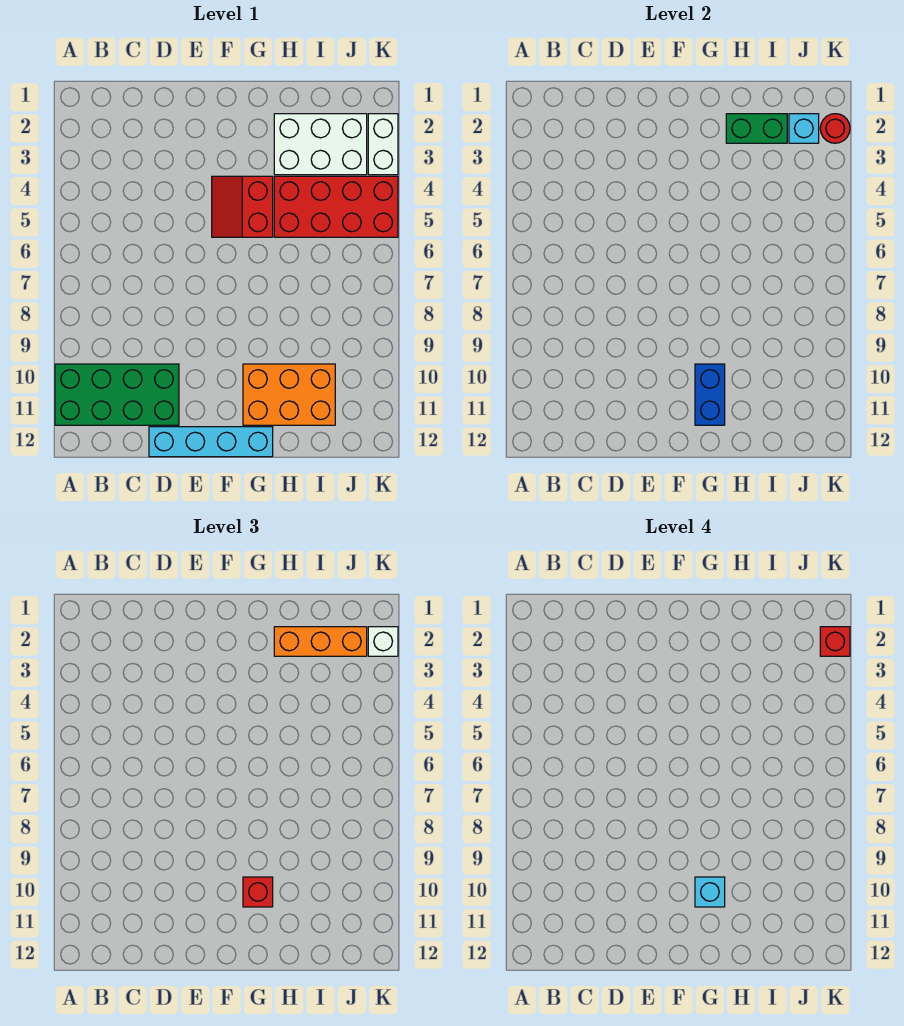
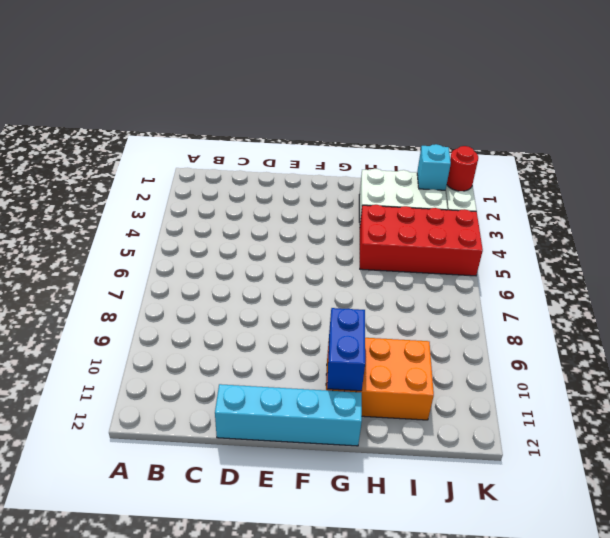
none -> green 2x4 brick [55,364,179,425]
none -> red 2x2 slope [212,176,273,237]
none -> green 1x2 brick [726,114,787,143]

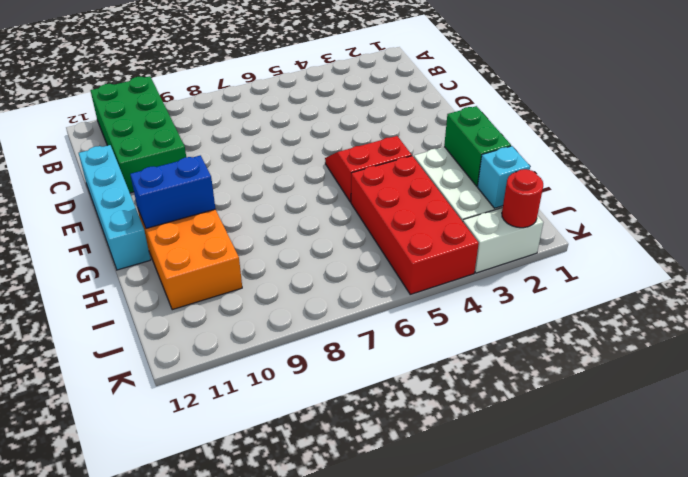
none -> red 1x1 brick [243,877,273,907]
none -> orange 1x3 brick [274,627,367,656]
none -> white 1x1 brick [368,627,398,656]

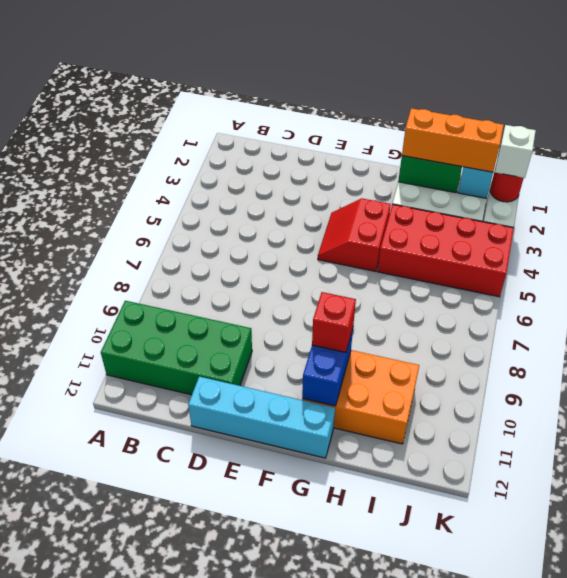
none -> cyan 1x1 brick [695,877,725,907]
none -> red 1x1 brick [820,627,850,656]

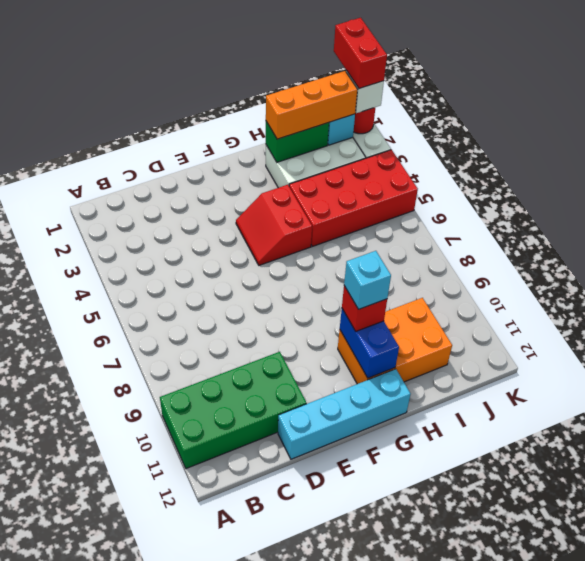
red 1x2 brick [334,18,387,89] -> red 1x1 brick [820,627,850,656]

